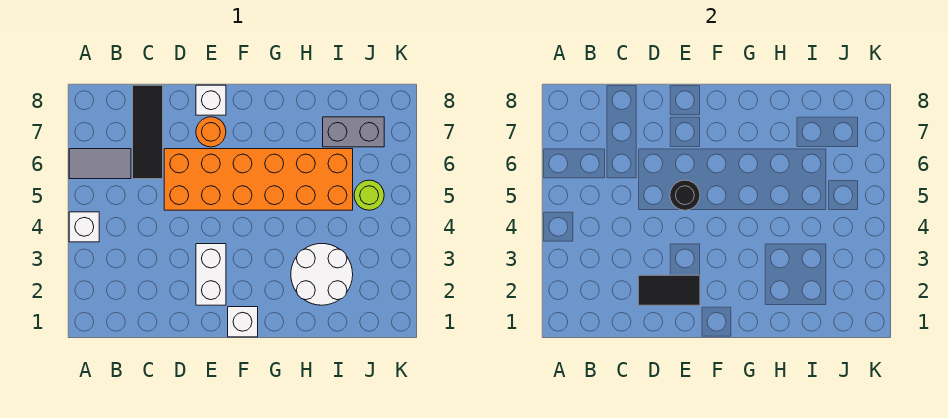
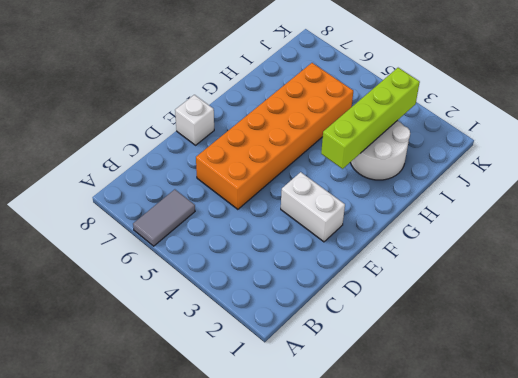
lime 1x4 brick [321,68,420,169] -> none
none -> white 1x1 brick [69,212,99,242]
none -> black 1x3 tile [133,85,163,179]
none -> orange 1x1 round brick [196,117,226,147]

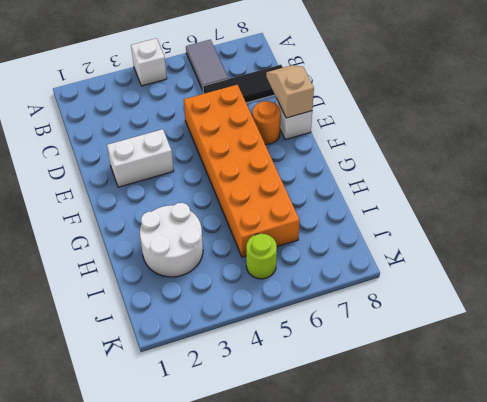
tan 1x2 slope [266,65,314,118] -> none
none -> white 1x1 brick [228,307,258,337]
none -> grey 1x2 brick [323,117,384,147]
none -> black 1x2 tile [638,275,700,305]

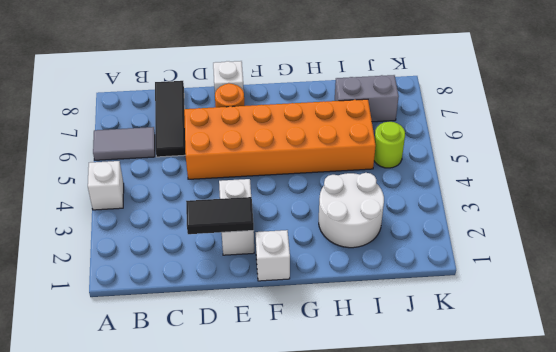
none -> black 1x1 round brick [670,180,700,210]

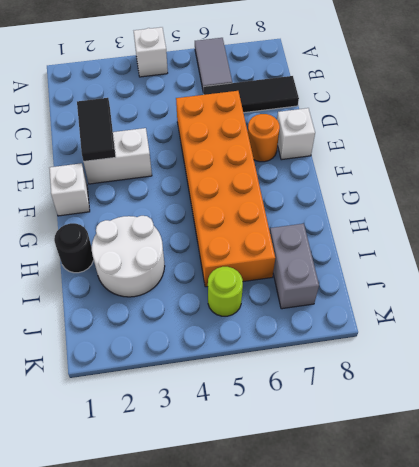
black 1x1 round brick [54,223,94,273] -> black 1x1 round brick moved to [670,180,700,210]

